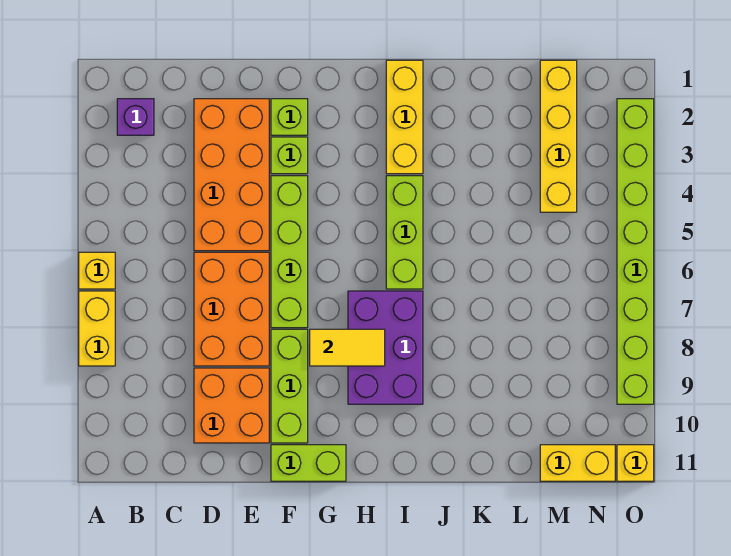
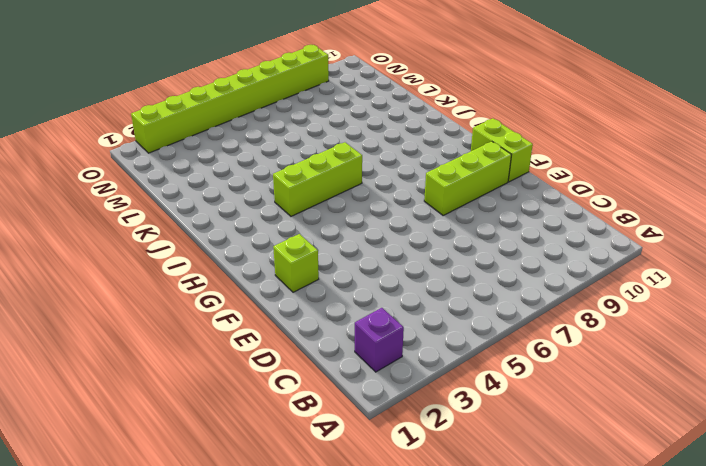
none -> yellow 1x1 brick [79,252,115,289]
none -> yellow 1x2 brick [79,291,115,366]
none -> orange 2x4 brick [194,99,269,251]

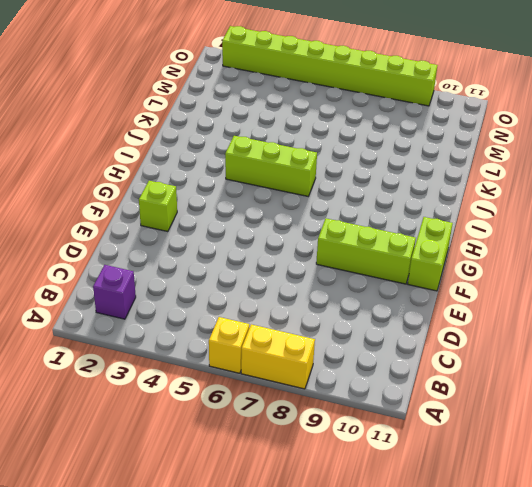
none -> orange 2x4 brick [194,99,269,251]
none -> orange 2x3 brick [194,252,269,366]
none -> orange 2x2 brick [194,368,269,443]

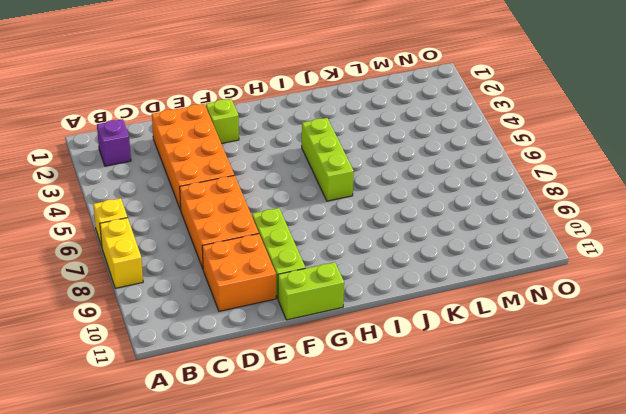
none -> lime 1x1 brick [271,137,308,174]
none -> lime 1x4 brick [271,176,308,328]
none -> purple 2x3 brick [348,291,423,404]

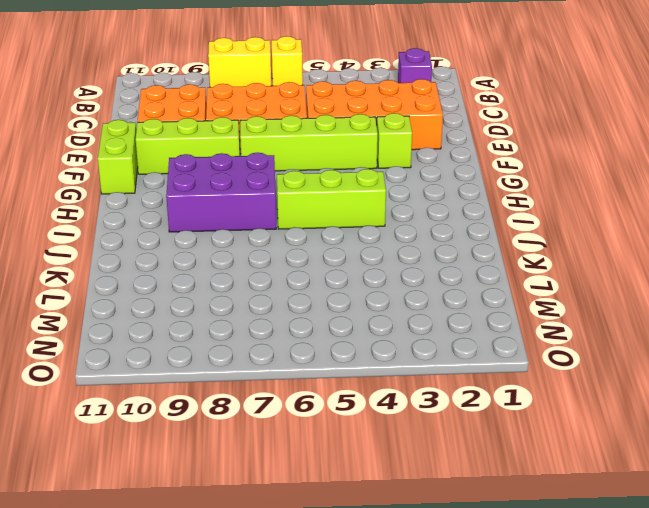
none -> lime 1x1 brick [271,99,308,135]
none -> yellow 1x3 brick [386,60,423,174]
none -> yellow 1x4 brick [540,60,577,212]

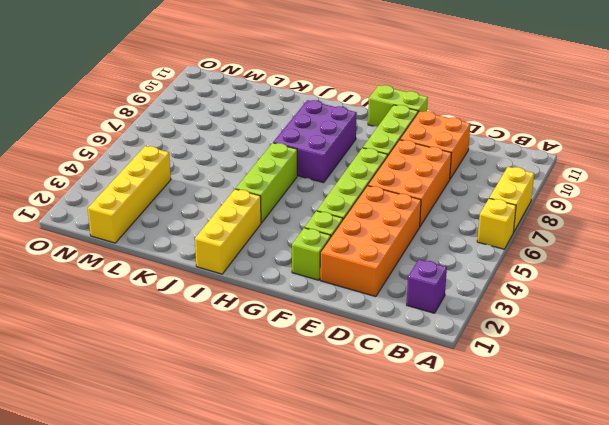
none -> yellow 1x2 brick [540,445,615,481]
none -> lime 1x8 brick [617,99,654,404]
none -> yellow 1x1 brick [617,445,654,481]

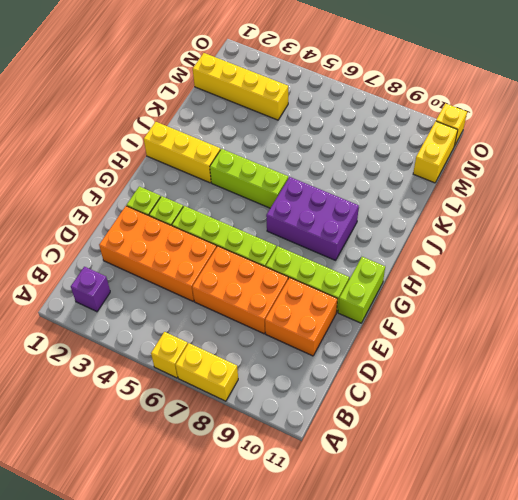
none -> lime 1x8 brick [617,99,654,404]
none -> yellow 1x2 tile [310,329,385,366]

